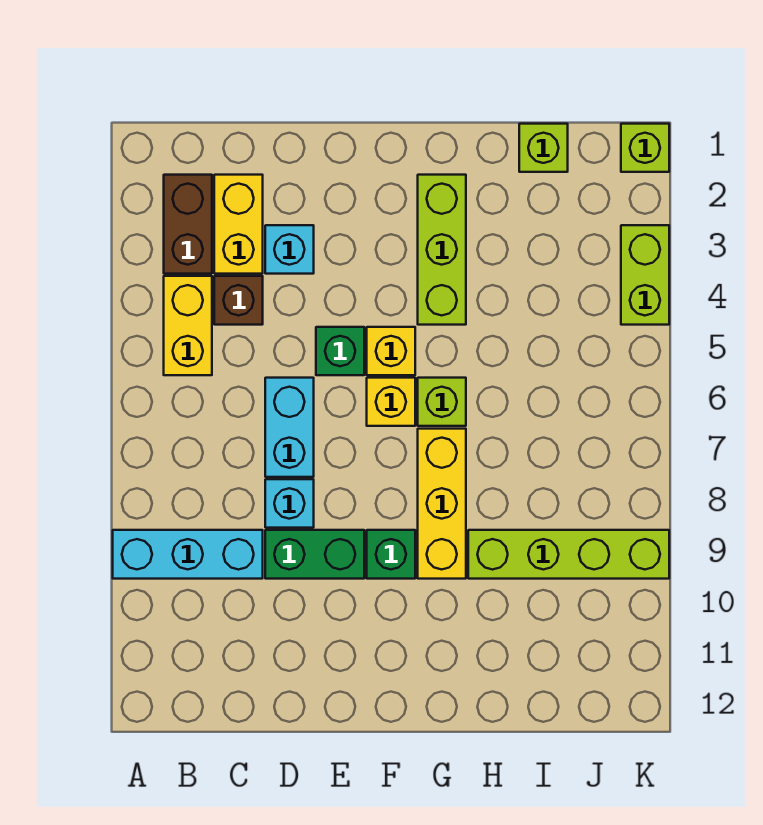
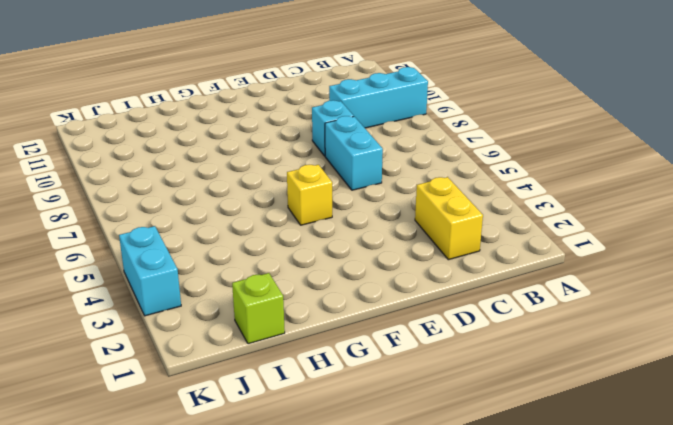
cyan 1x2 brick [119,226,181,316] -> lime 1x2 brick [621,225,669,325]
none -> brown 1x2 brick [164,175,212,274]
none -> yellow 1x2 brick [164,276,212,375]
none -> brown 1x1 brick [214,276,263,325]

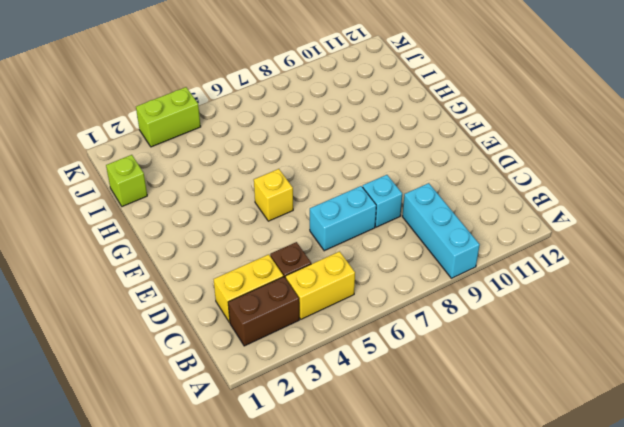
none -> cyan 1x1 brick [265,225,314,274]
none -> green 1x2 brick [265,530,364,579]
none -> green 1x1 brick [316,327,364,375]

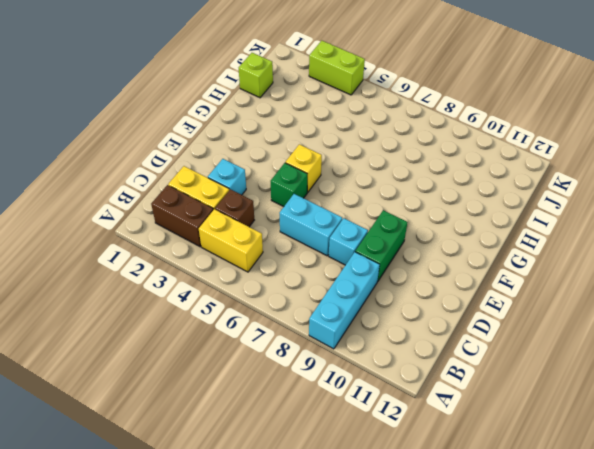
none -> yellow 1x1 brick [367,378,415,426]
none -> green 1x1 brick [367,530,415,579]
none -> lime 1x3 brick [418,175,466,325]

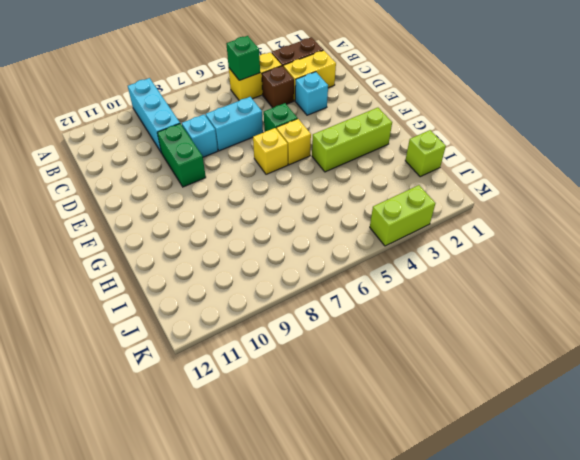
green 1x1 brick [226,36,260,80] -> green 1x1 brick moved to [367,530,415,579]
none -> lime 1x1 brick [418,378,466,426]
none -> yellow 1x3 brick [418,429,466,579]
none -> lime 1x4 brick [468,530,669,579]

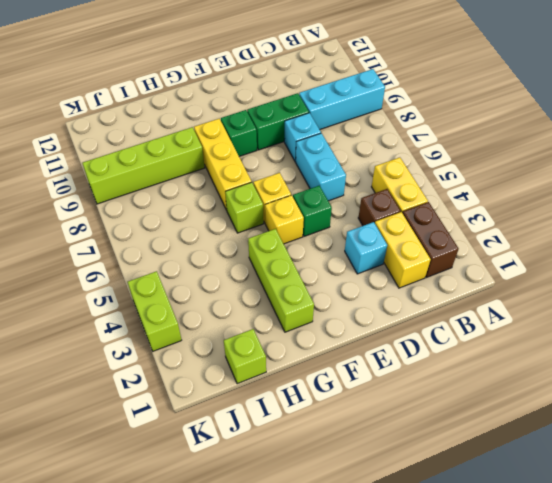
none -> lime 1x1 brick [621,124,669,172]

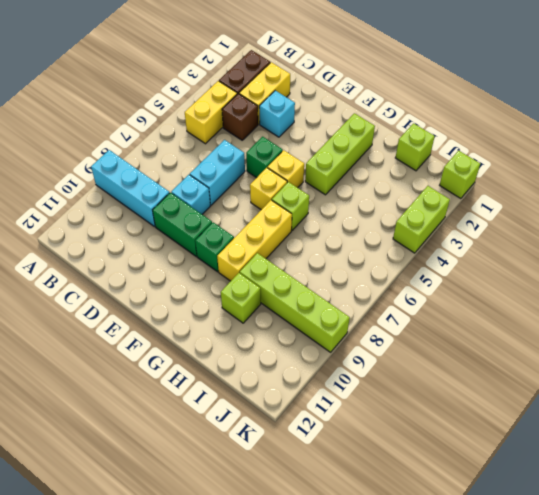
lime 1x1 brick [221,273,261,323] -> none

